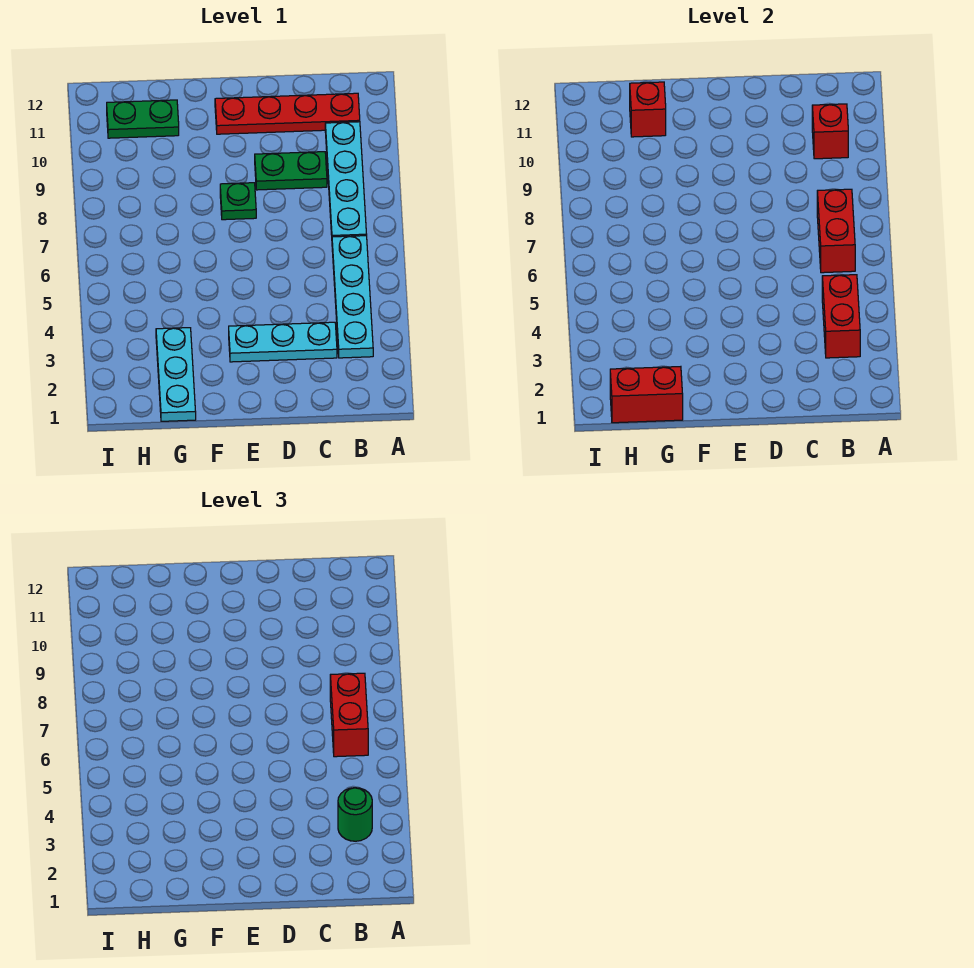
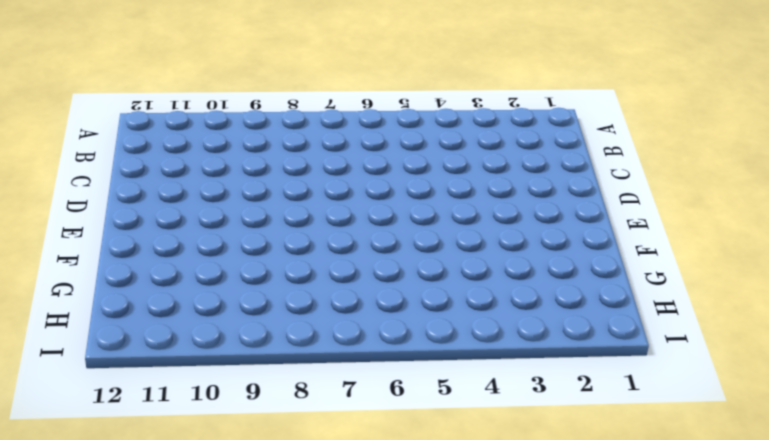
none -> cyan 1x4 plate [332,236,373,358]
none -> cyan 1x4 plate [325,122,367,237]
none -> red 1x4 plate [215,93,360,134]

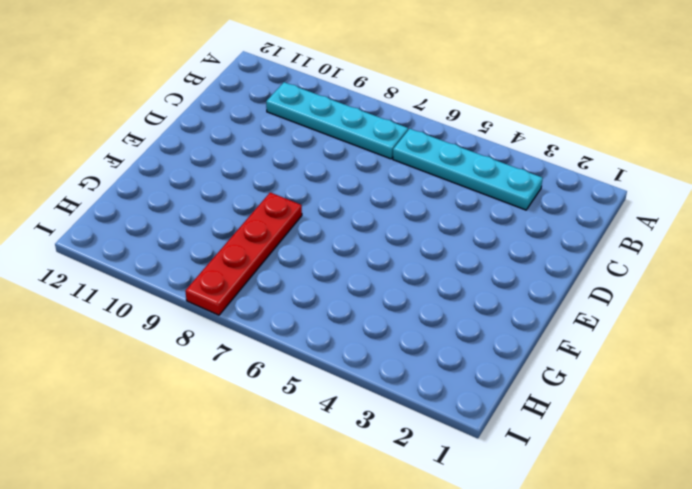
red 1x4 plate [185,192,302,315] -> red 1x4 plate moved to [215,93,360,134]
none -> cyan 1x3 plate [229,322,337,362]
none -> green 1x2 plate [255,152,327,190]
none -> green 1x1 plate [220,183,256,220]

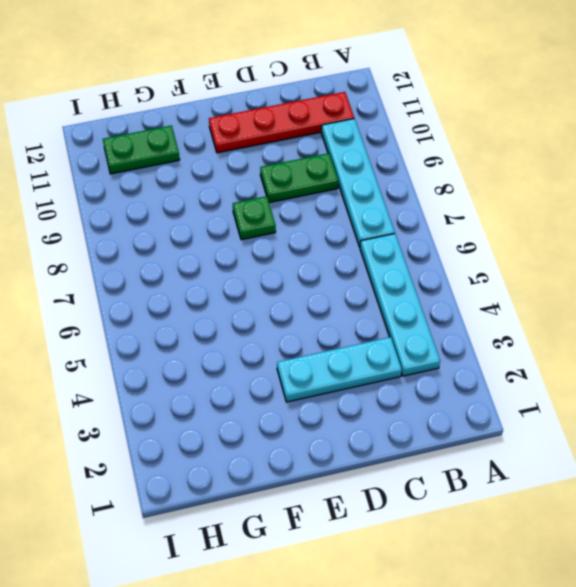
none -> cyan 1x3 plate [156,328,196,421]
none -> red 1x2 brick [822,275,860,358]
none -> red 1x2 brick [817,189,855,273]

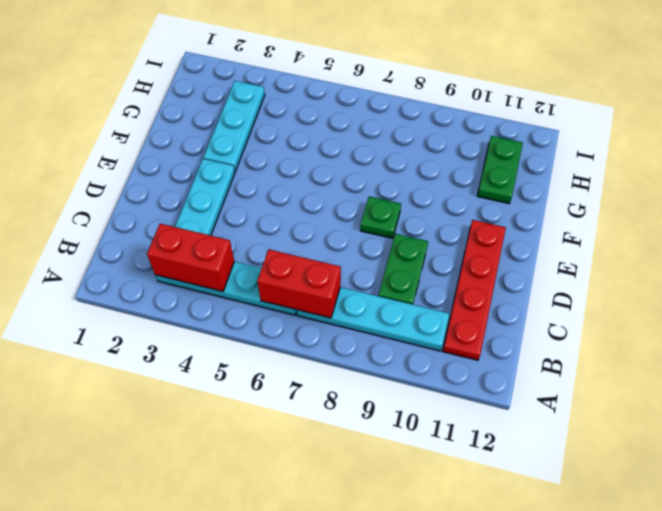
cyan 1x3 plate [203,81,265,171] -> cyan 1x3 plate turned to [156,328,196,421]
none -> red 1x1 brick [812,104,848,159]
none -> red 1x2 brick [610,367,683,423]
none -> red 1x1 brick [630,82,666,137]

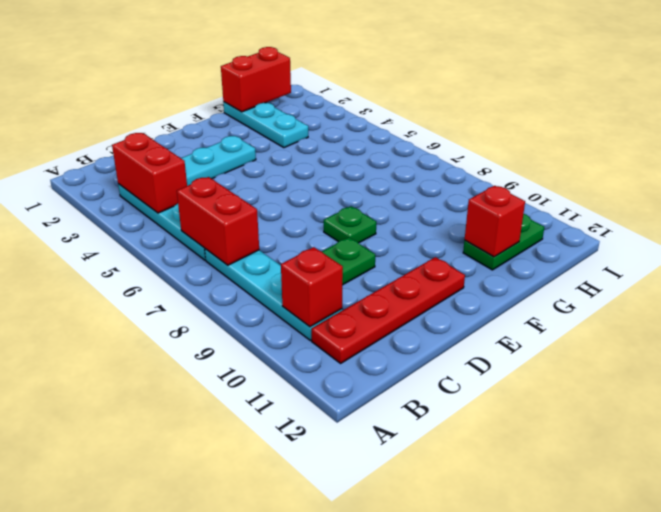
none -> green 1x1 round brick [338,788,372,841]
none -> red 1x2 brick [330,673,368,757]

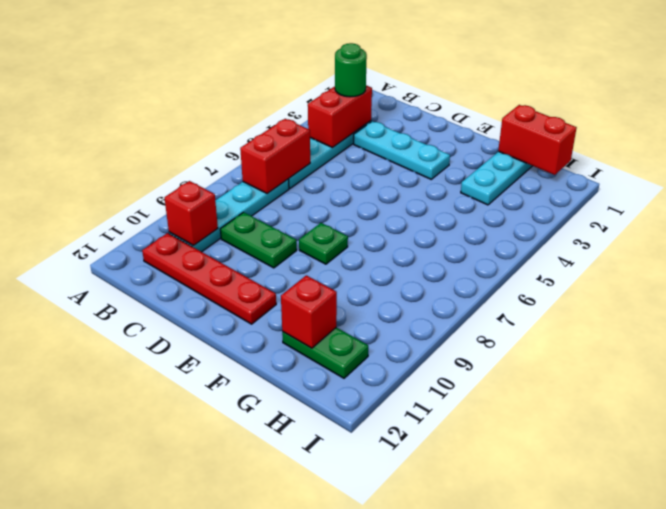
none -> red 1x2 brick [330,673,368,757]

